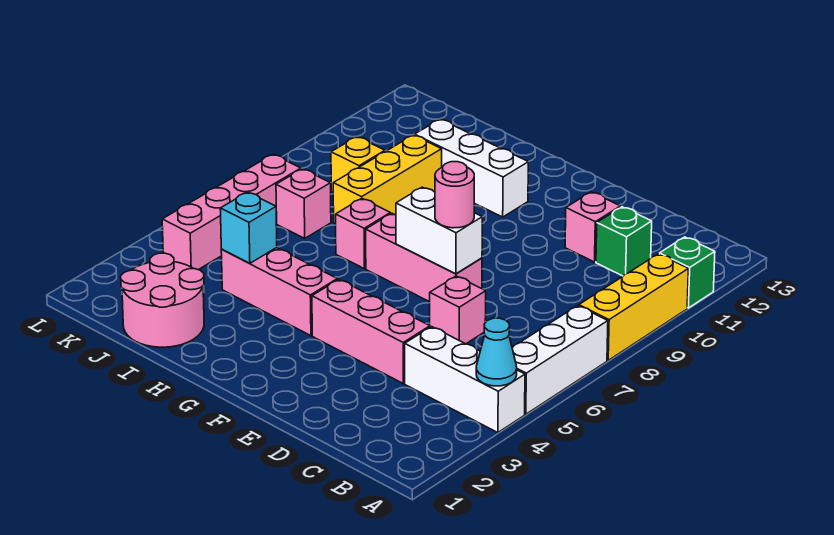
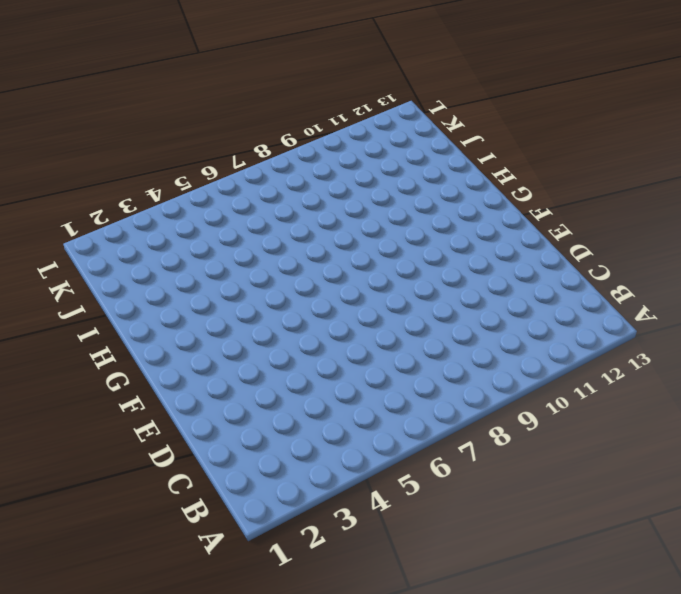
none -> white 1x3 brick [405,327,525,433]
none -> white 1x3 brick [512,306,608,414]
none -> yellow 1x3 brick [579,254,688,360]

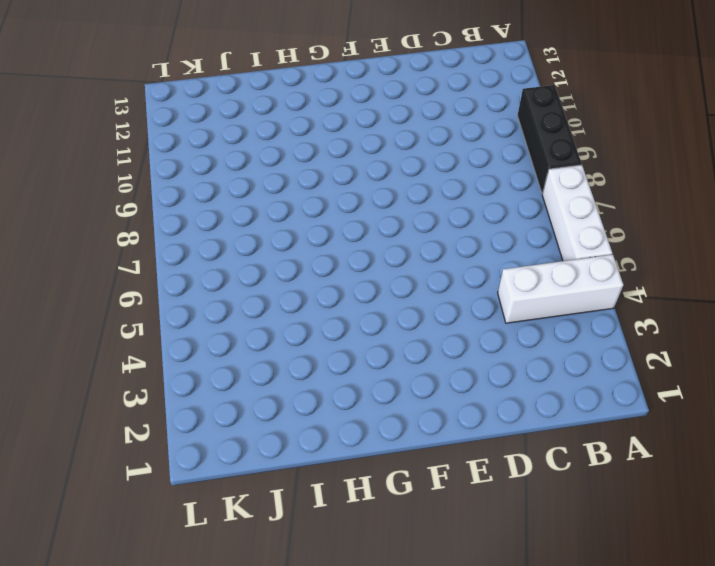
black 1x3 brick [517,85,582,194] -> yellow 1x3 brick [579,254,688,360]
none -> green 1x1 brick [660,237,715,308]
none -> green 1x1 brick [596,207,652,276]
none -> pink 1x3 brick [312,280,430,383]

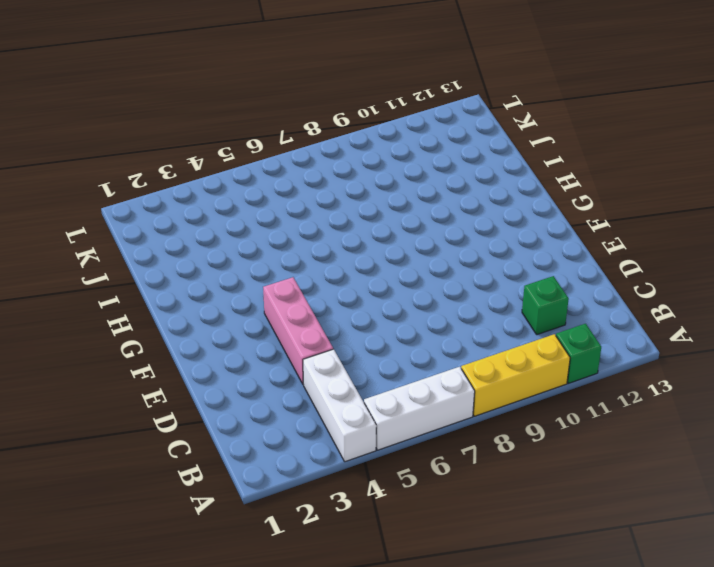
none -> pink 1x1 brick [430,276,486,344]
none -> pink 1x1 brick [565,192,621,262]
none -> pink 1x3 brick [366,213,482,302]

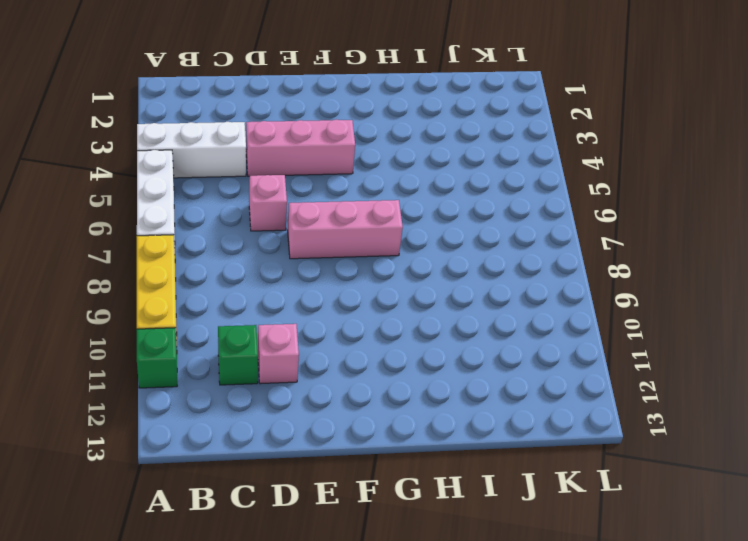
none -> pink 1x3 brick [221,248,337,336]
none -> white 1x3 brick [415,119,528,217]
none -> pink 1x1 brick [336,198,390,269]

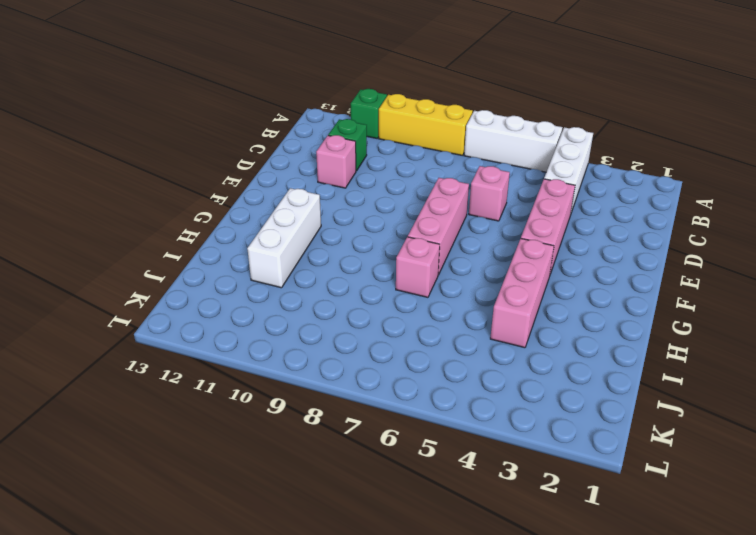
none -> pink 2x2 round brick [121,253,204,347]
none -> yellow 1x3 brick [333,135,442,224]
none -> pink 1x1 brick [276,169,331,238]

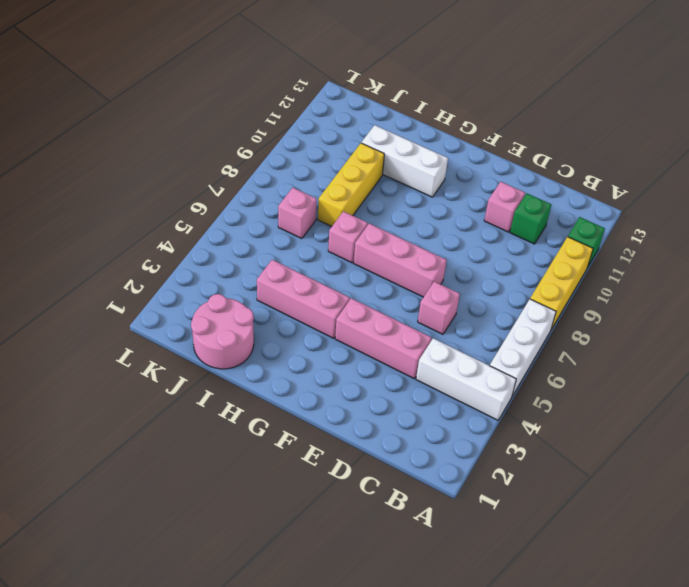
none -> yellow 1x1 brick [331,137,385,192]
none -> pink 1x4 brick [162,154,301,270]
none -> cyan 1x1 cone [476,318,517,386]

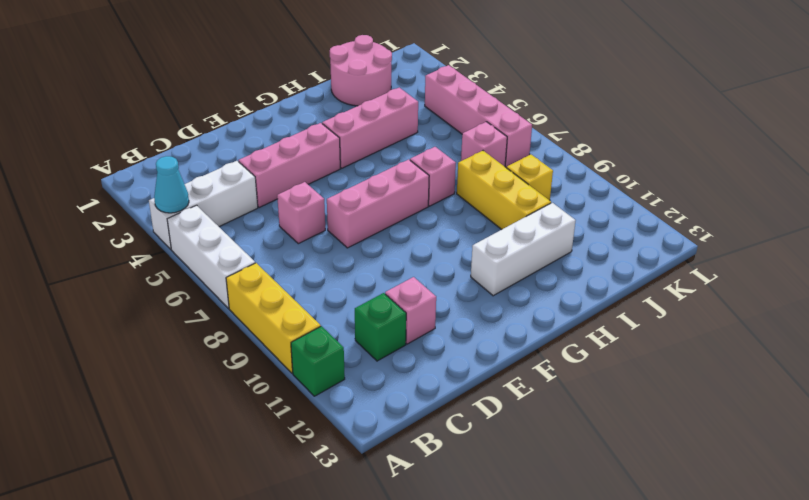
none -> white 1x2 brick [396,187,482,274]
none -> cyan 1x1 brick [220,192,277,264]
none -> pink 1x1 round brick [435,162,474,228]

